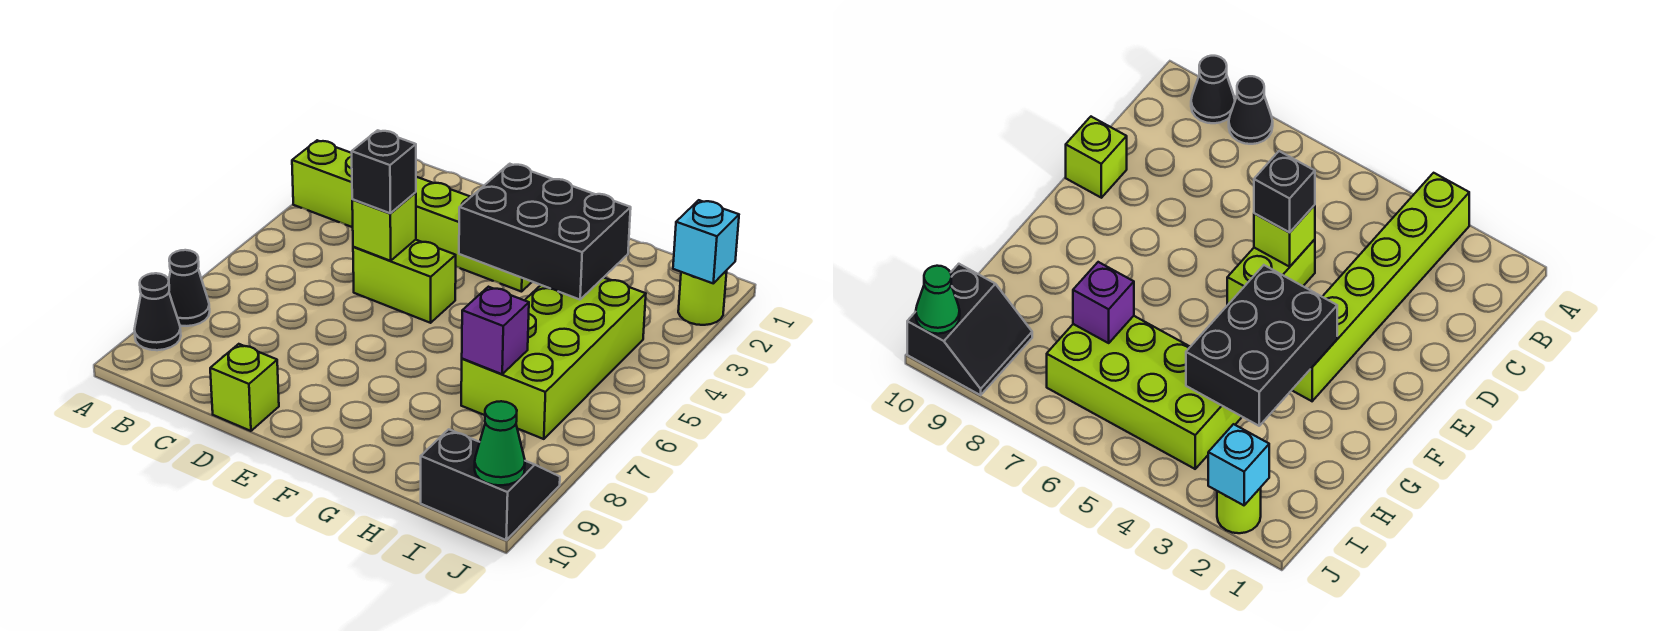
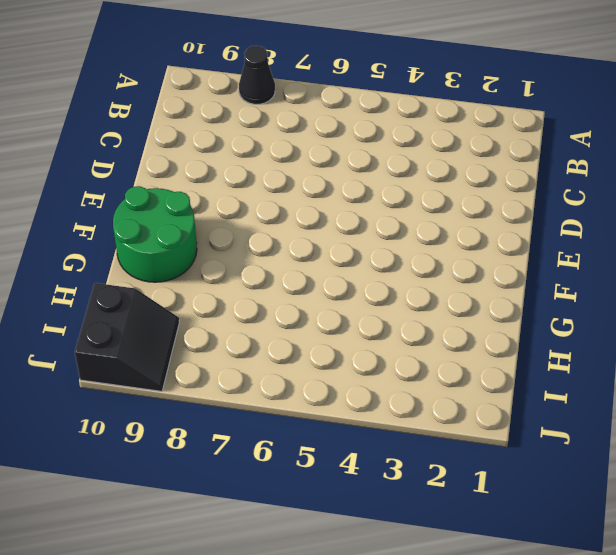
green 2x2 round brick [113,186,197,282] -> none
none -> lime 1x6 brick [292,140,532,292]
none -> black 1x1 cone [134,273,181,350]
none -> lime 1x2 brick [353,240,456,323]

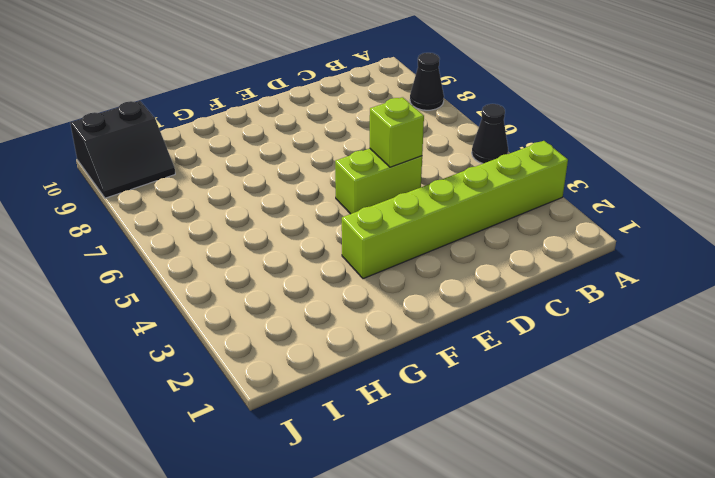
black 1x1 cone [472,104,508,164] -> black 1x1 cone moved to [134,273,181,350]
none -> lime 1x1 brick [210,344,279,431]
none -> lime 2x4 brick [461,278,646,439]
none -> lime 1x1 round brick [678,270,727,325]

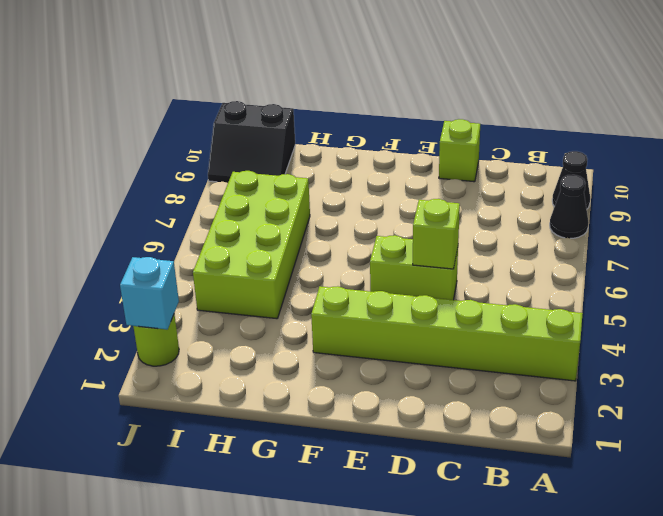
none -> black 2x3 brick [459,164,631,300]
none -> purple 1x1 brick [462,287,529,374]
none -> green 1x1 cone [475,401,525,485]

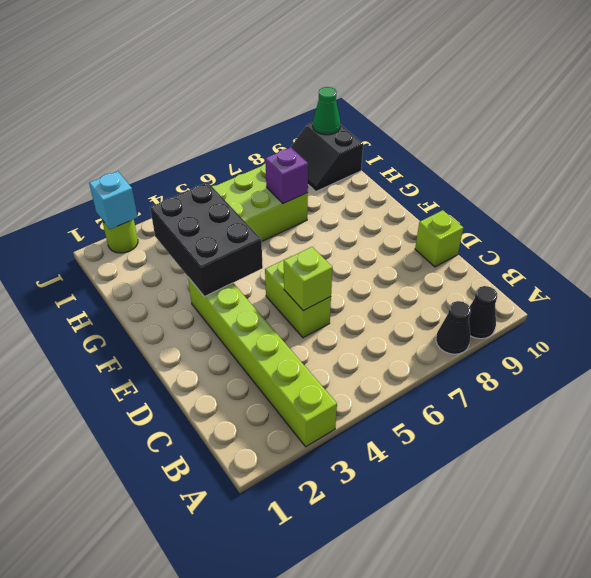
none -> black 1x1 brick [352,130,416,213]

